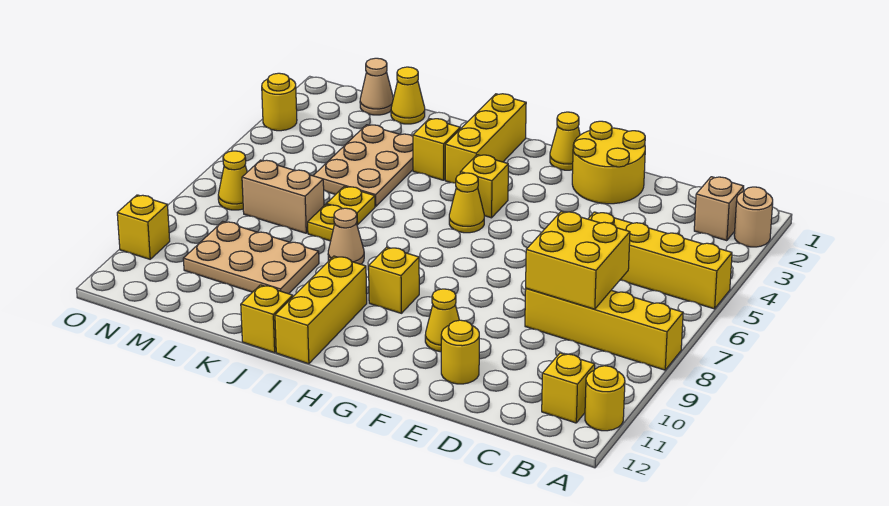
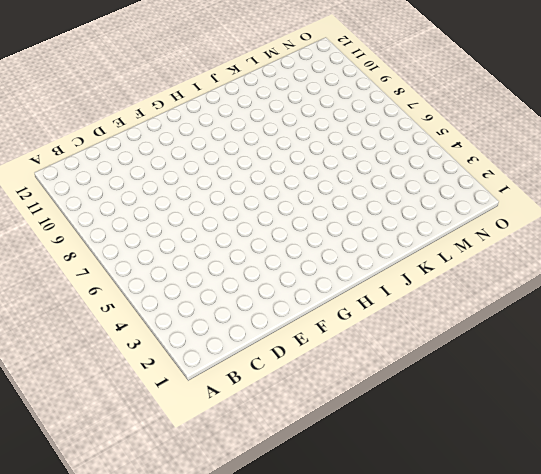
none -> tan 1x1 round brick [734,187,773,247]
none -> yellow 1x4 brick [588,212,732,309]
none -> yellow 1x4 brick [525,288,683,370]

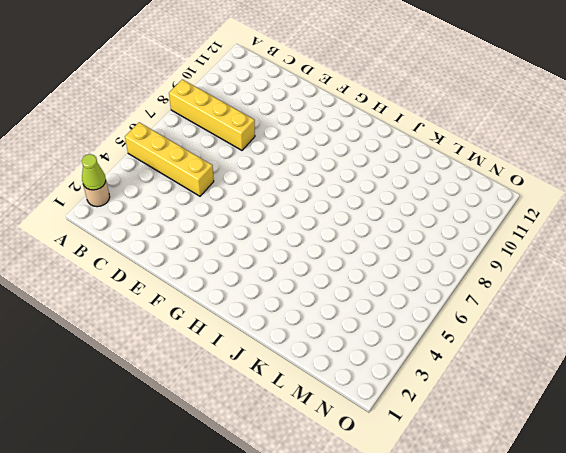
lime 1x1 cone [82,154,106,190] -> none
none -> yellow 1x1 round brick [585,366,625,431]
none -> tan 1x1 brick [694,177,744,241]
none -> yellow 1x1 brick [542,353,595,423]

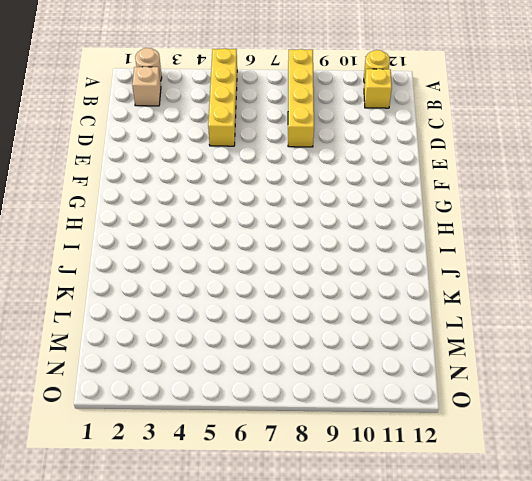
none -> yellow 2x2 round brick [572,121,645,204]
none -> yellow 1x1 round brick [441,320,479,384]
none -> yellow 1x1 cone [425,289,459,352]

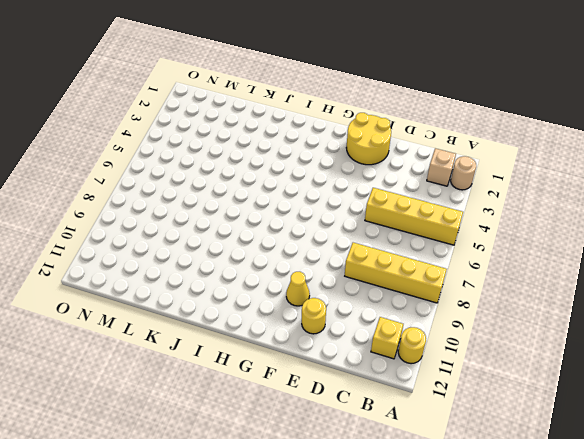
none -> yellow 1x1 cone [550,112,580,170]
none -> yellow 1x1 brick [460,155,508,218]
none -> yellow 1x1 cone [449,173,484,233]

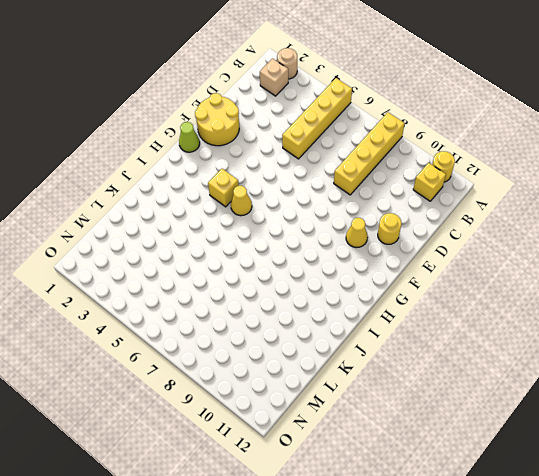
lime 1x1 cone [179,122,200,152] -> yellow 1x1 cone [550,112,580,170]
none -> yellow 1x1 brick [369,247,419,313]
none -> yellow 1x3 brick [445,94,526,183]
none -> yellow 1x3 brick [275,256,367,364]

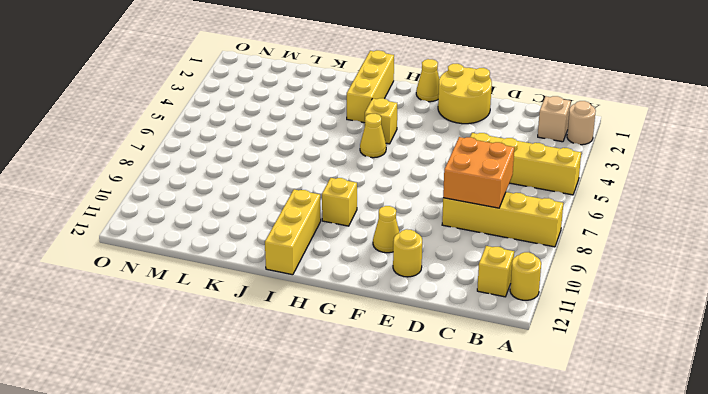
orange 2x2 brick [443,137,514,208] -> yellow 2x2 brick [526,211,630,309]
none -> yellow 1x1 brick [413,119,460,180]
none -> tan 1x1 cone [328,208,364,264]
none -> yellow 1x1 brick [241,285,293,352]

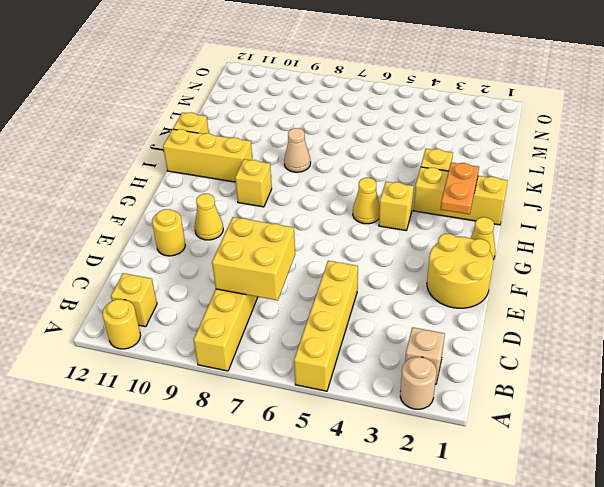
orange 1x2 plate [441,162,479,214] -> none
none -> tan 2x3 plate [313,125,413,207]
none -> yellow 1x1 plate [326,186,375,225]
none -> yellow 1x1 plate [308,205,342,241]

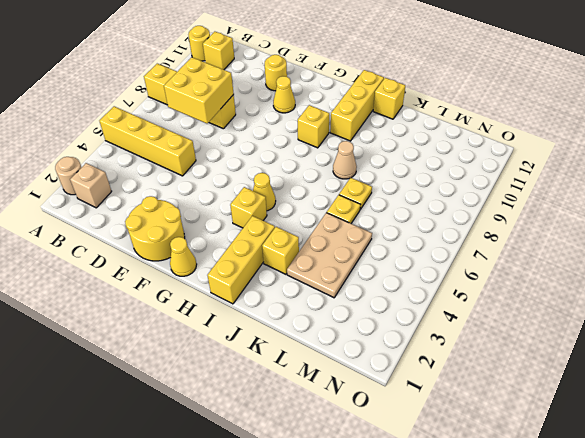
none -> tan 2x3 plate [183,221,319,294]
none -> yellow 1x1 cone [391,67,425,124]
none -> tan 1x2 brick [242,160,324,233]

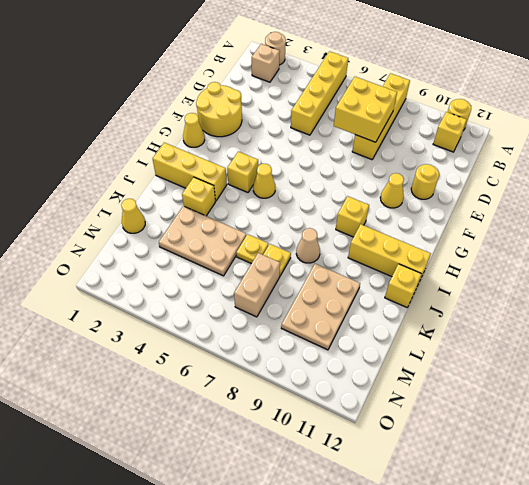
none -> tan 1x1 cone [360,58,393,115]
none -> yellow 1x1 cone [218,151,247,210]
none -> yellow 1x1 round brick [262,73,297,131]

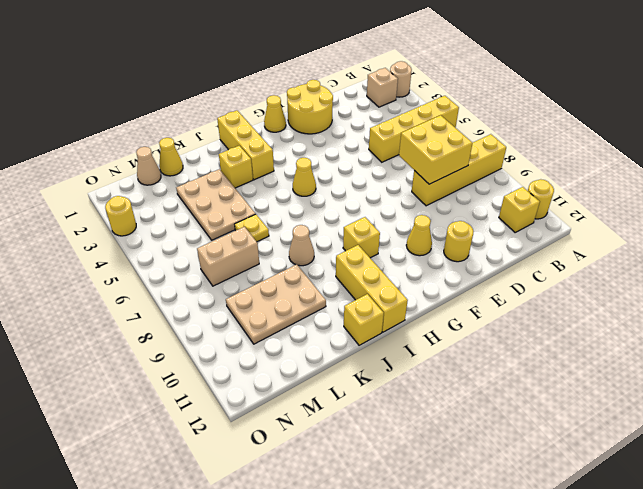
none -> yellow 1x1 brick [460,155,508,218]
none -> yellow 1x1 plate [308,205,342,241]
none -> yellow 1x1 cone [218,151,247,210]

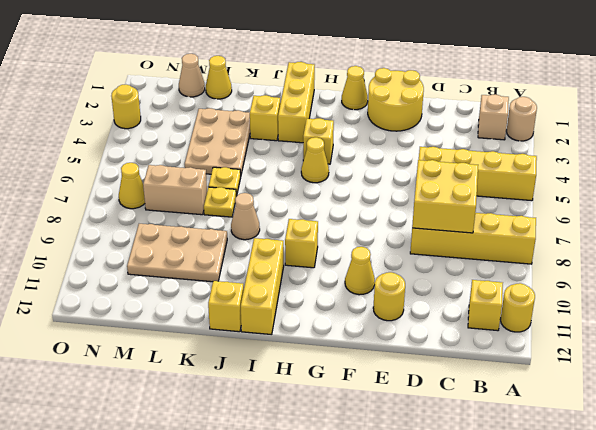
none -> yellow 1x1 brick [117,195,170,259]

